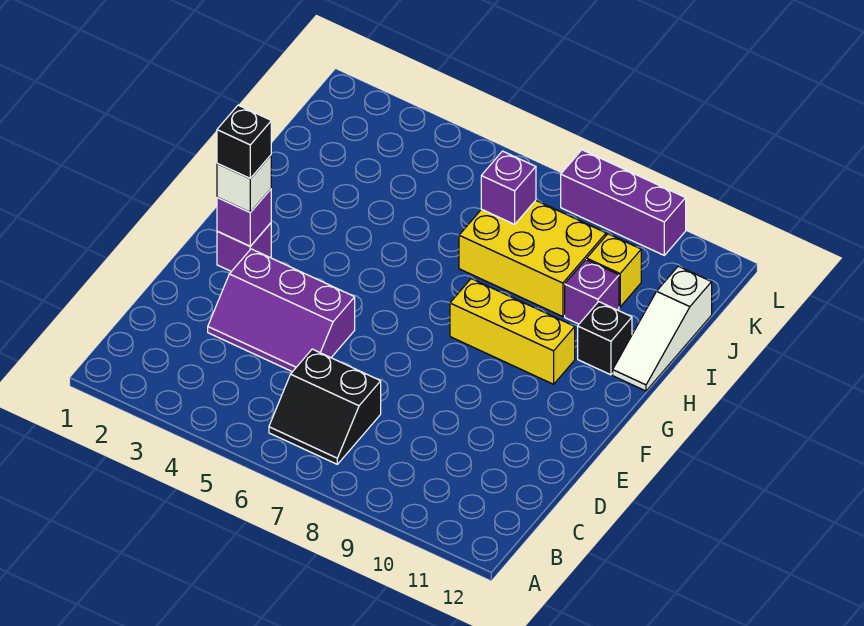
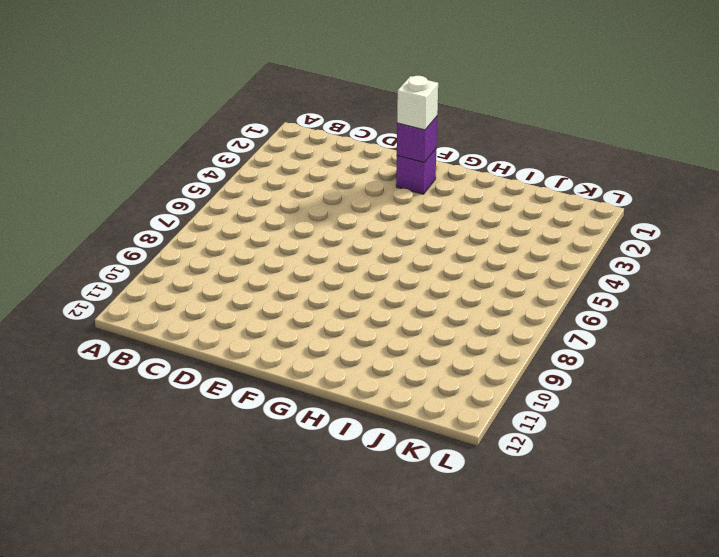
none -> black 2x2 slope [269,349,381,464]
none -> purple 2x3 slope [208,249,355,372]
none -> yellow 1x3 brick [450,279,575,384]

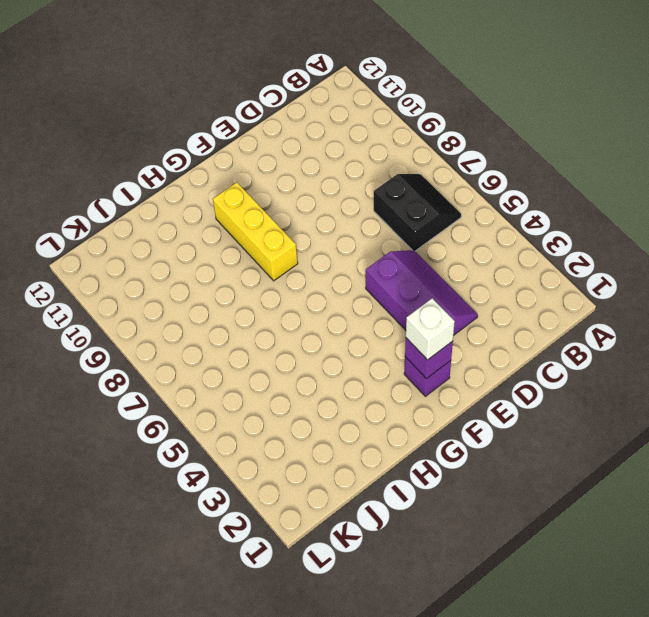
none -> black 1x1 brick [578,302,632,375]
none -> white 1x3 slope [613,266,712,391]
none -> yellow 2x3 brick [459,200,606,317]

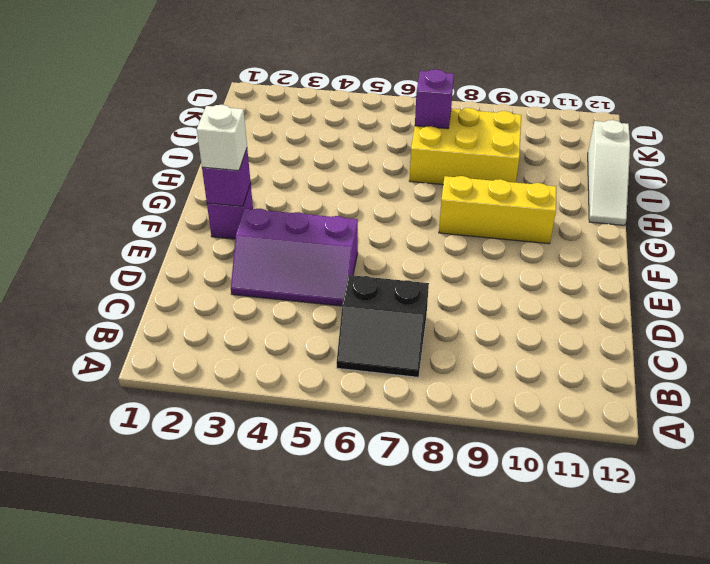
none -> black 1x1 brick [578,302,632,375]
none -> purple 1x1 brick [565,260,619,324]
none -> yellow 1x1 brick [587,234,641,307]

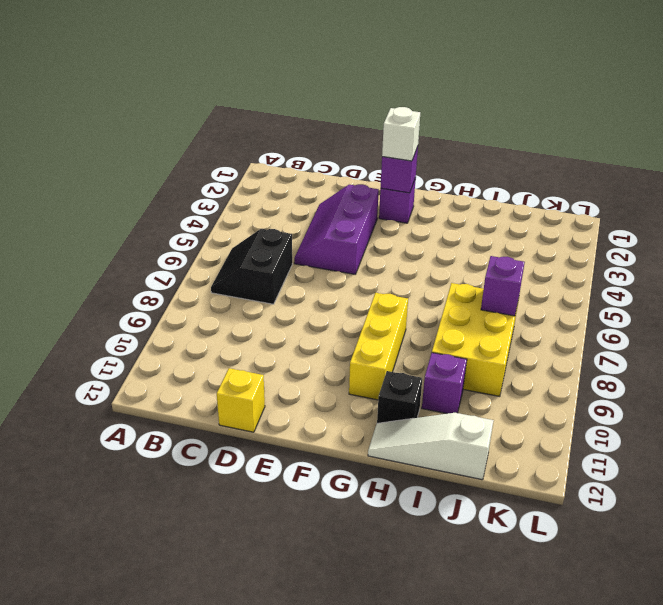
yellow 1x1 brick [217,368,265,432] -> yellow 1x1 brick moved to [587,234,641,307]
none -> purple 1x3 brick [561,150,686,255]
none -> black 1x1 brick [217,105,271,178]

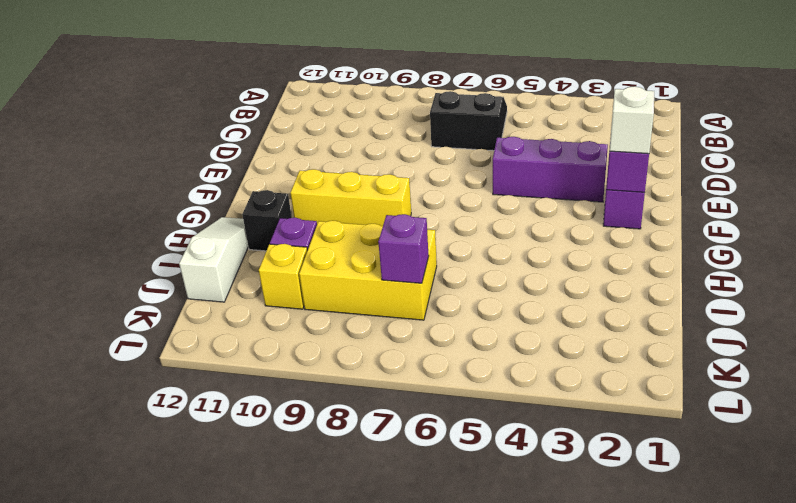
none -> purple 1x3 brick [561,150,686,255]
none -> black 1x1 brick [217,105,271,178]

